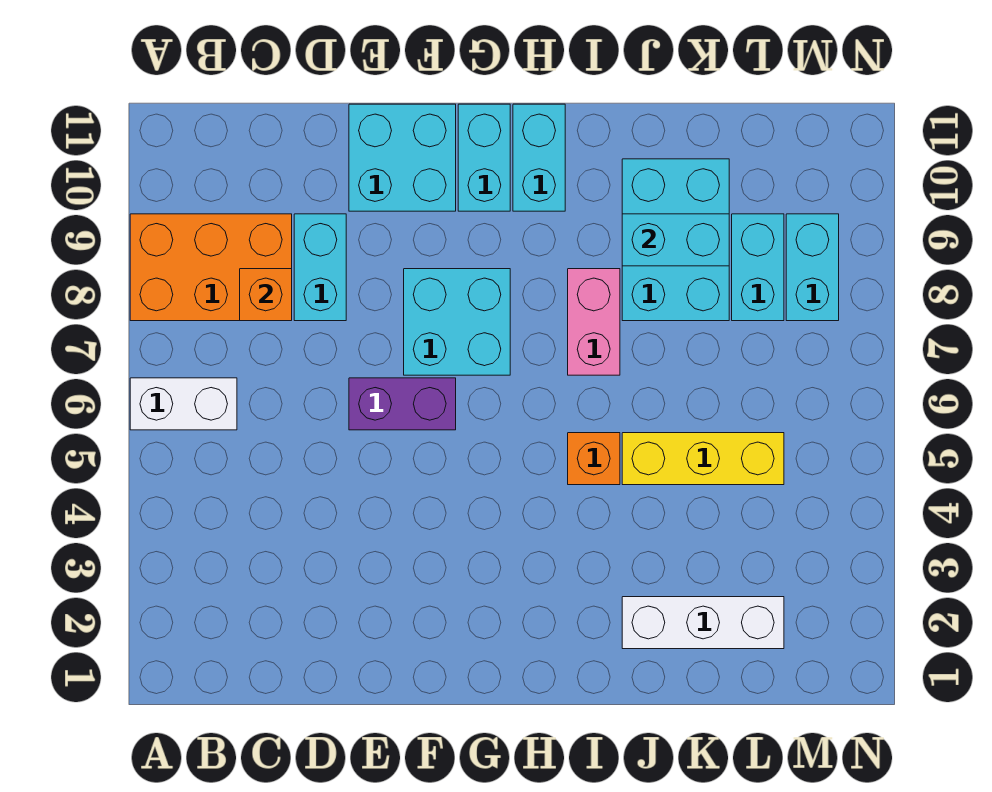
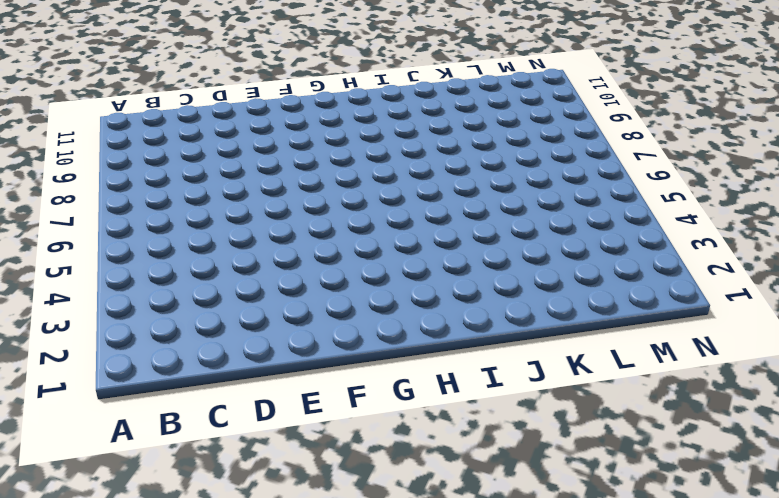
none -> white 1x2 brick [130,378,237,430]
none -> orange 2x3 brick [130,214,292,321]
none -> cyan 1x2 brick [294,214,346,321]

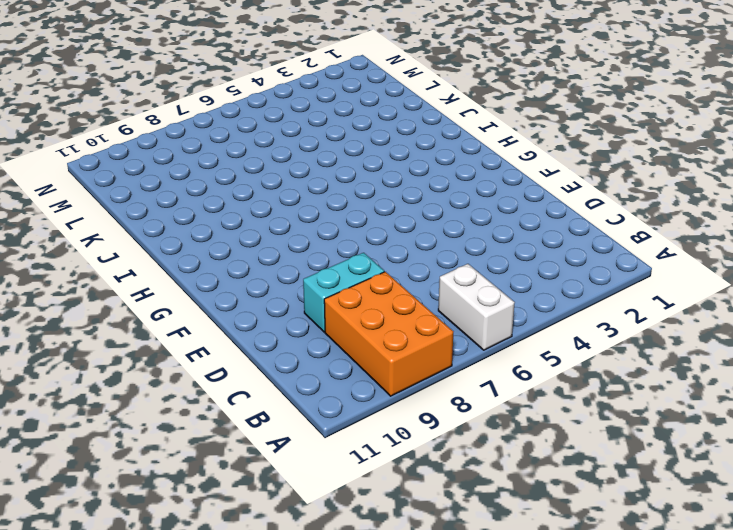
none -> purple 1x2 brick [349,378,456,430]
none -> cyan 2x2 brick [349,104,456,211]
none -> cyan 2x2 brick [404,269,510,375]

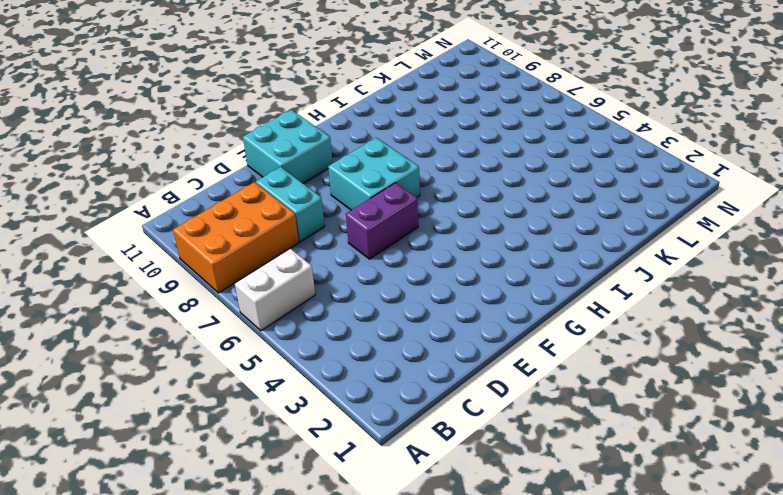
none -> cyan 1x2 brick [458,104,510,211]
none -> cyan 1x2 brick [513,104,565,211]
none -> orange 1x1 brick [568,433,620,485]

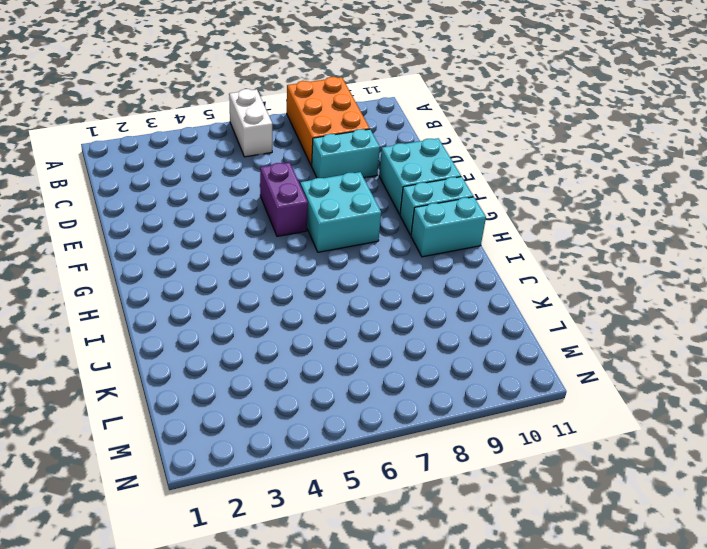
none -> orange 1x1 brick [568,433,620,485]
none -> pink 1x2 brick [568,269,620,375]
none -> white 1x3 brick [622,597,784,649]

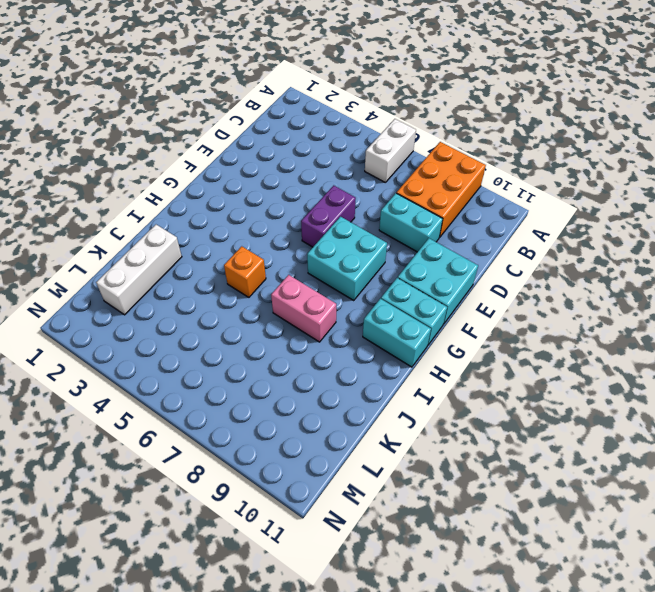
none -> yellow 1x3 brick [622,433,784,485]
none -> cyan 2x3 brick [622,159,729,321]
none -> cyan 1x2 brick [732,214,784,321]

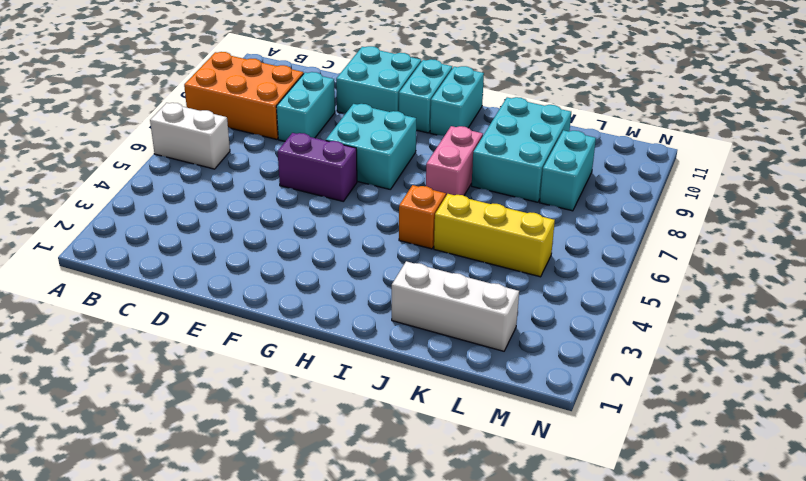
none -> cyan 1x2 brick [786,214,839,321]
none -> orange 1x1 brick [240,269,292,321]
none -> cyan 1x2 brick [622,214,729,266]

